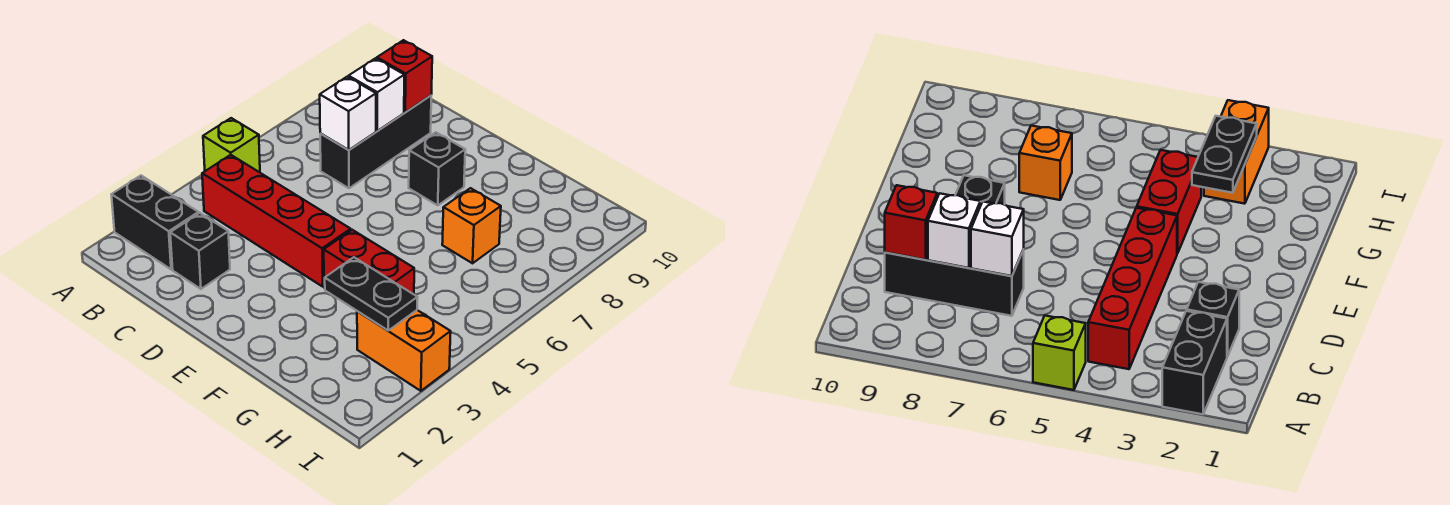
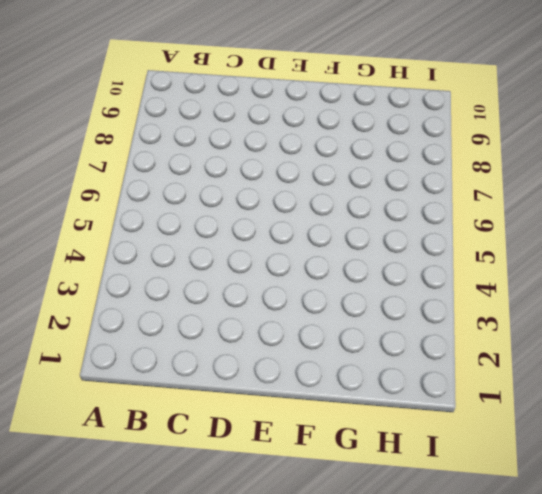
none -> black 1x2 brick [111,176,198,269]
none -> lime 1x1 brick [203,118,260,172]
none -> red 1x4 brick [202,155,351,286]

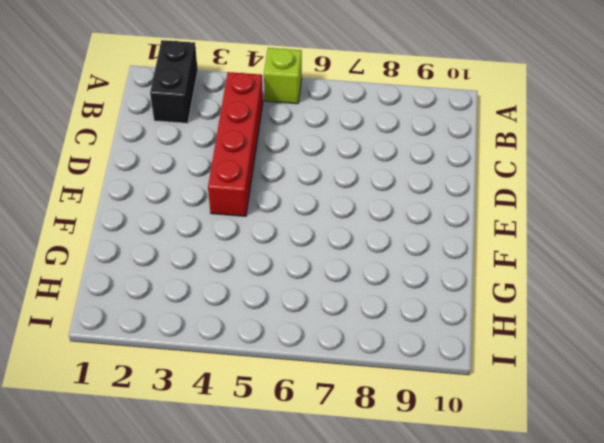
none -> black 1x1 brick [170,213,230,289]
none -> black 1x3 brick [320,96,431,188]
none -> black 1x1 brick [409,132,465,205]

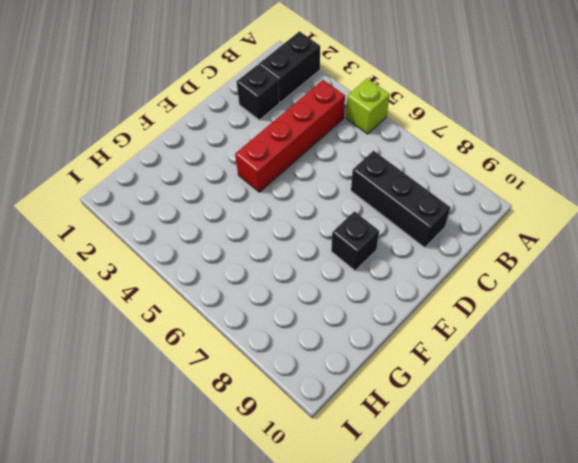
none -> red 1x2 brick [324,230,414,294]
none -> orange 1x1 brick [442,188,501,263]
none -> orange 1x2 brick [357,310,451,391]

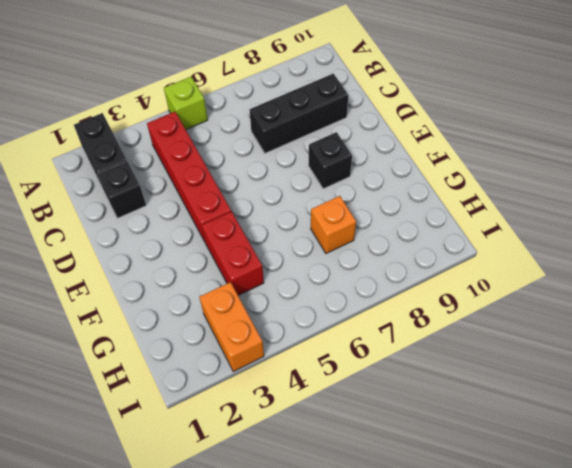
none -> white 1x1 brick [320,77,376,150]
none -> white 1x1 brick [349,58,404,131]
none -> red 1x1 brick [377,40,432,112]

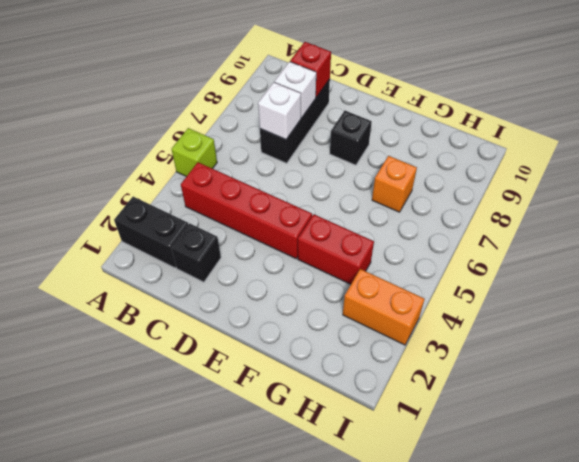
none -> black 1x2 plate [325,257,418,330]

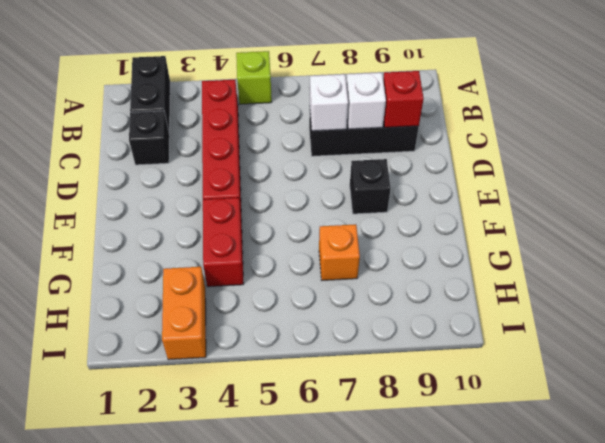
none -> black 1x2 plate [325,257,418,330]

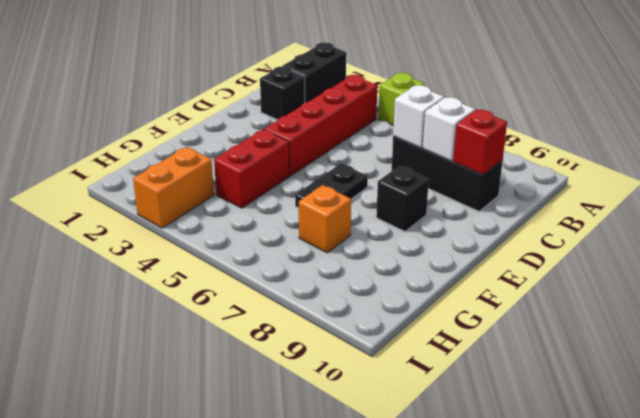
black 1x2 plate [295,164,368,208] -> black 1x2 plate moved to [325,257,418,330]

